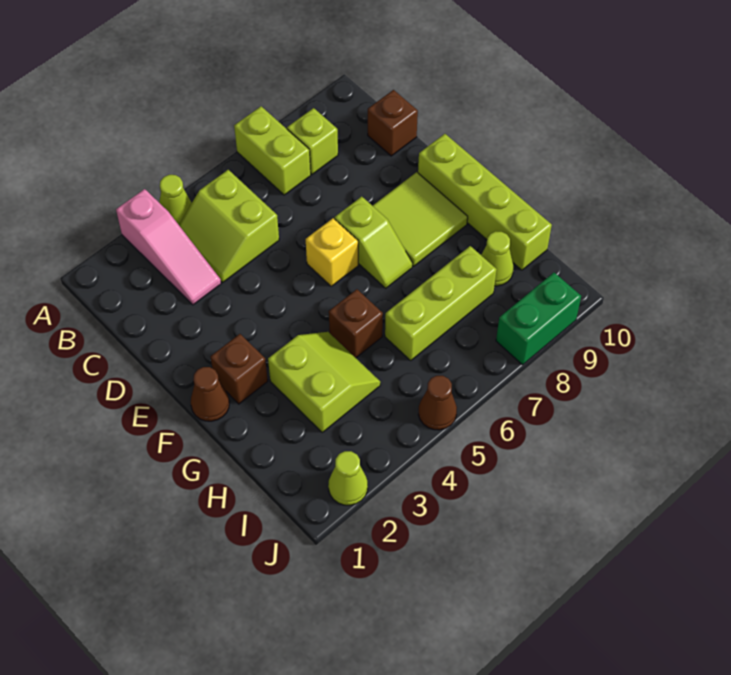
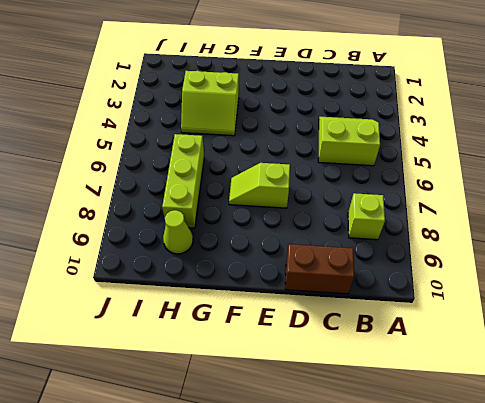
brown 1x2 brick [285,244,354,294] -> brown 1x1 brick [368,90,418,156]
none -> pink 1x3 slope [116,189,221,305]
none -> lime 1x1 cone [159,175,192,225]
none -> lime 1x2 brick [234,106,311,195]

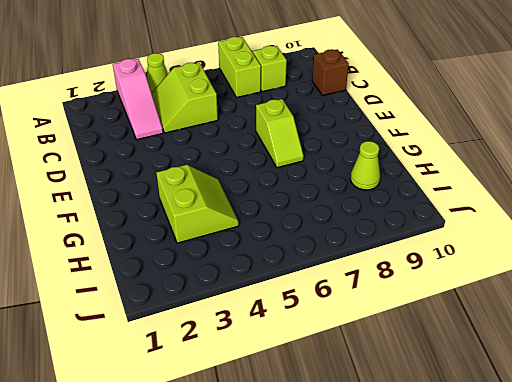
none -> yellow 1x1 brick [306,218,358,286]
none -> lime 2x2 tile [373,172,468,266]
none -> lime 1x4 brick [418,134,552,270]

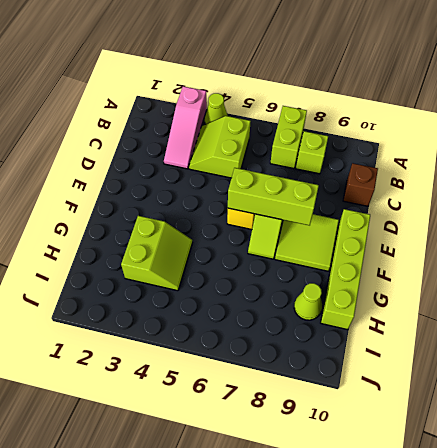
lime 1x3 brick [228,168,319,225] -> lime 1x3 brick moved to [385,246,497,360]
none -> brown 1x1 cone [191,367,229,421]
none -> brown 1x1 brick [211,334,268,404]
none -> brown 1x1 brick [329,289,383,358]

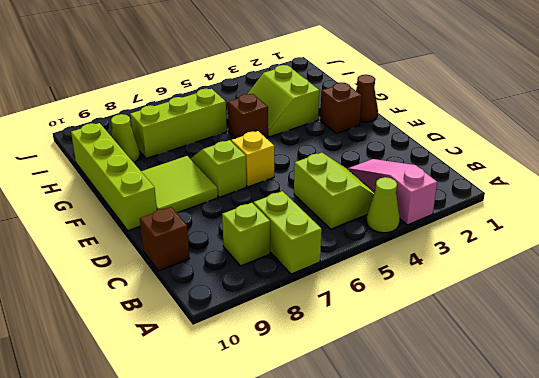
none -> lime 1x1 cone [328,451,368,505]
none -> brown 1x1 cone [418,376,457,430]
none -> green 1x2 brick [496,273,581,365]

